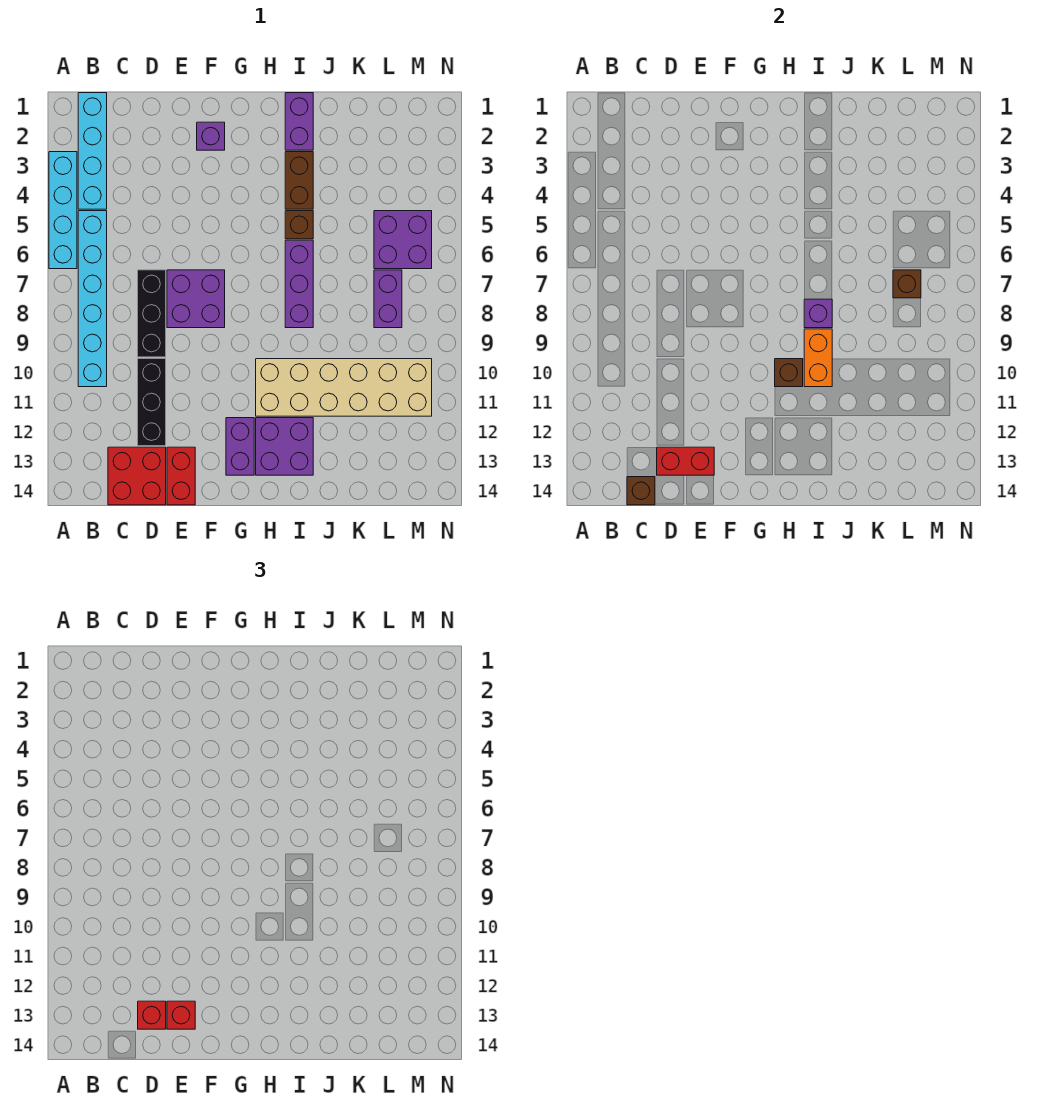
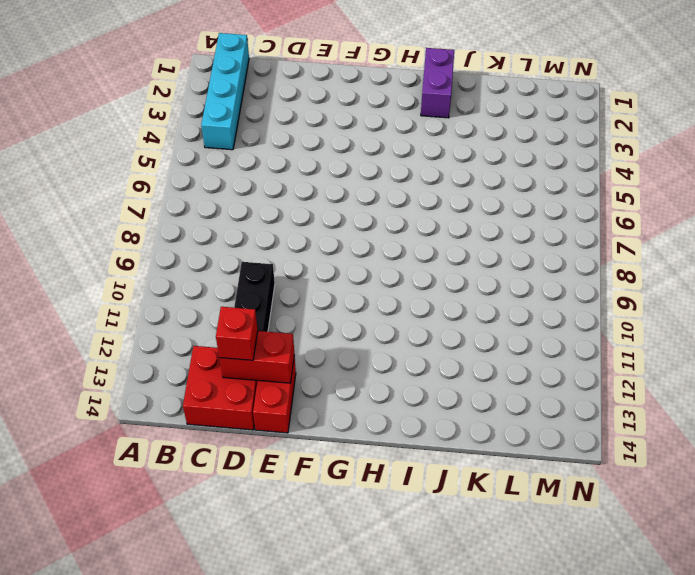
none -> cyan 1x4 brick [49,152,77,269]
none -> cyan 1x6 brick [78,211,107,387]
none -> black 1x3 brick [138,270,166,357]

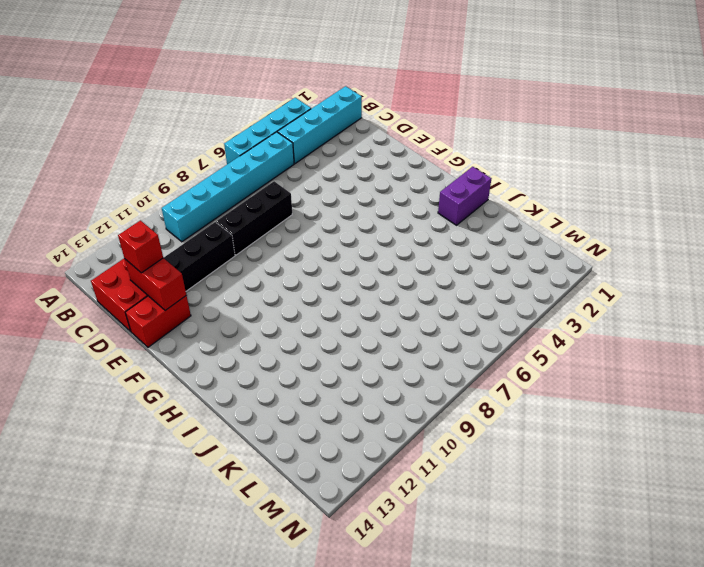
none -> purple 2x2 brick [167,270,225,328]
none -> purple 1x1 brick [197,122,225,150]
none -> purple 1x2 brick [226,418,254,475]

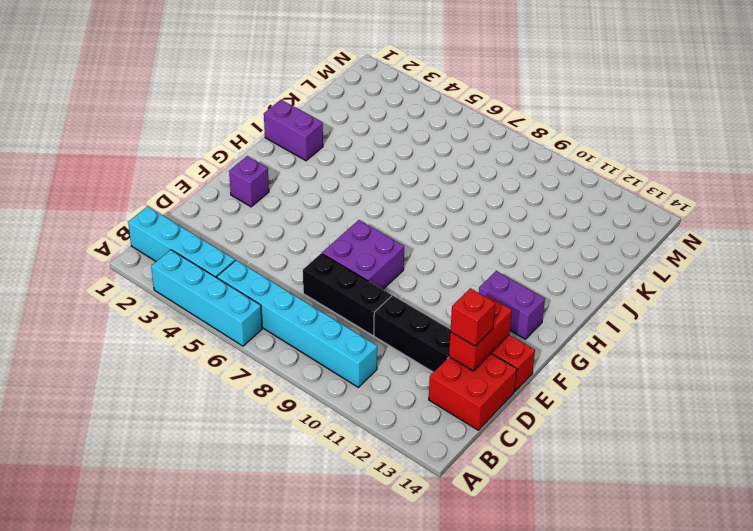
none -> tan 2x6 brick [256,359,432,416]
none -> purple 2x2 brick [256,418,313,475]
none -> brown 1x2 brick [285,152,313,209]

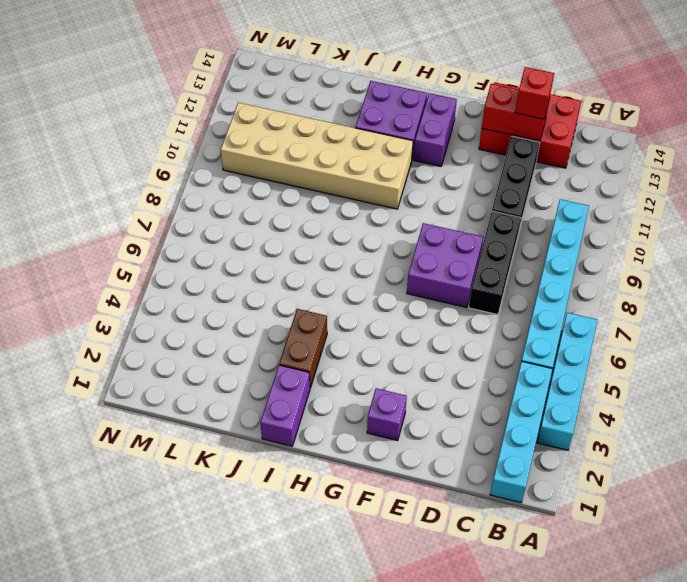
none -> brown 1x1 brick [285,211,313,239]
none -> purple 1x3 brick [285,240,313,328]
none -> purple 2x2 brick [374,211,432,269]

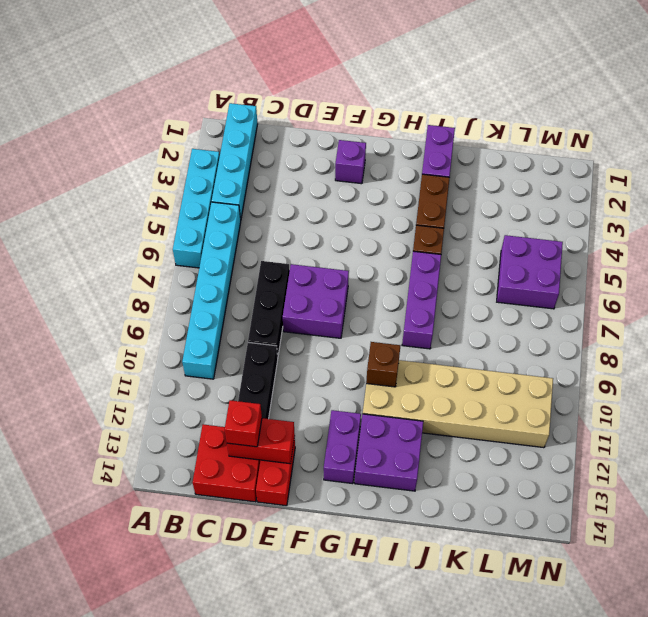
none -> purple 1x2 brick [374,270,402,328]
none -> brown 1x1 brick [627,477,655,505]
none -> purple 1x1 brick [804,299,832,328]

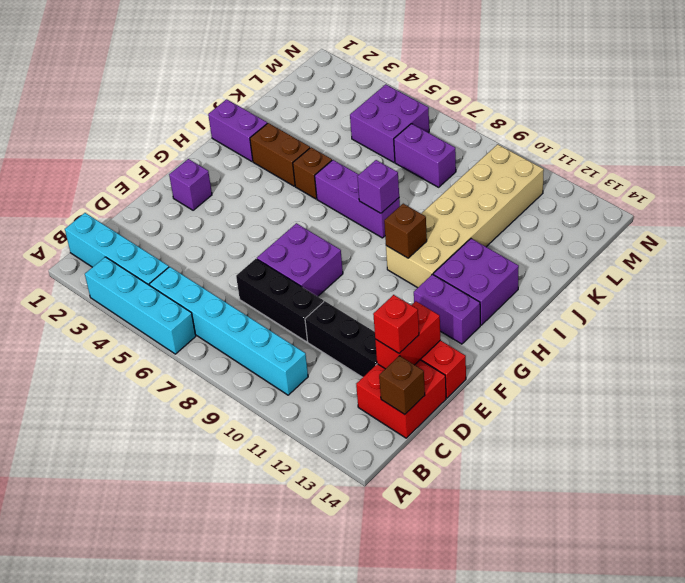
none -> orange 1x2 brick [804,329,832,387]
none -> brown 1x1 brick [893,270,921,298]
none -> red 1x1 brick [167,1001,195,1029]

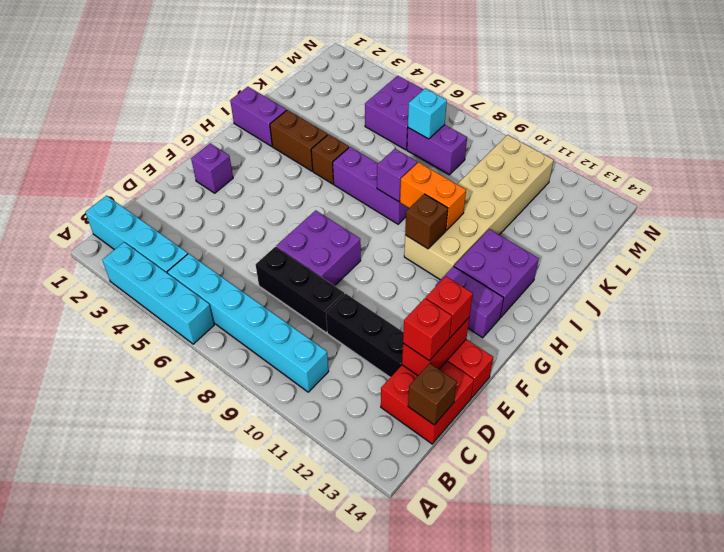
cyan 1x1 brick [408,88,447,139] -> brown 1x1 brick [893,270,921,298]

